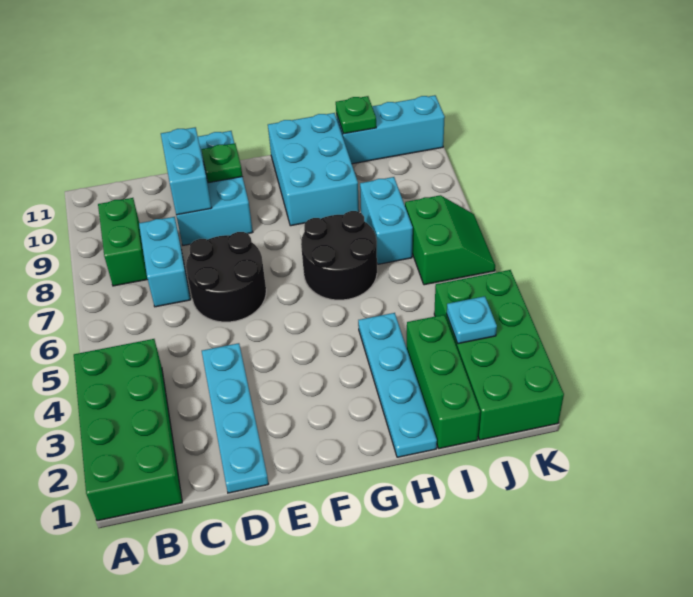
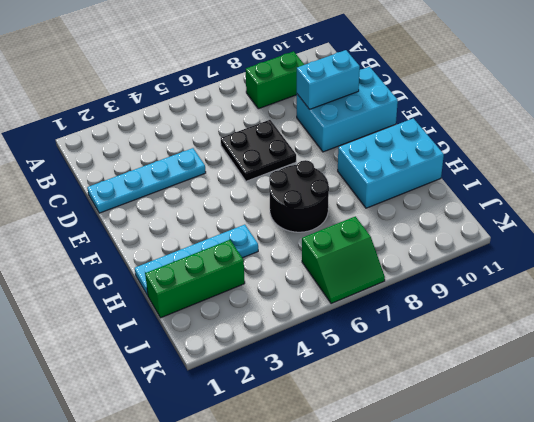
black 2x2 plate [221,120,296,181] -> black 2x2 round brick [186,232,266,322]
none -> green 2x4 brick [74,339,182,521]
none -> cyan 1x2 brick [139,217,191,307]
none -> cyan 1x2 brick [360,177,413,264]

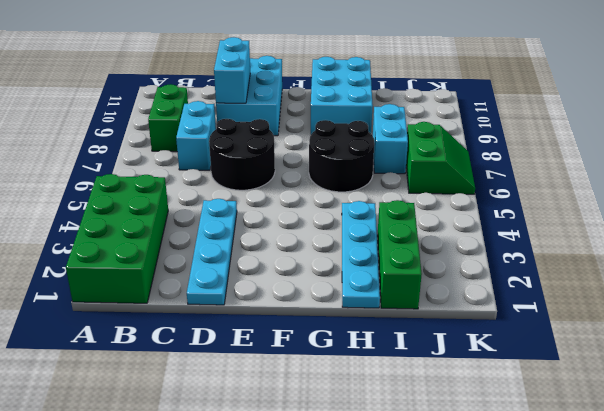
none -> cyan 1x3 brick [336,95,445,164]
none -> green 2x4 brick [434,270,564,440]
none -> green 1x1 plate [201,143,242,183]

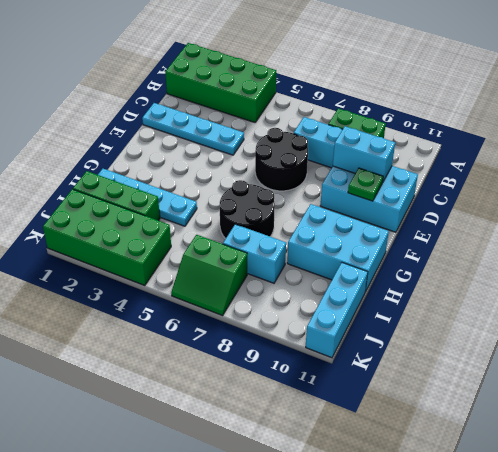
none -> green 1x1 plate [336,96,376,134]
none -> cyan 1x1 plate [447,296,497,344]

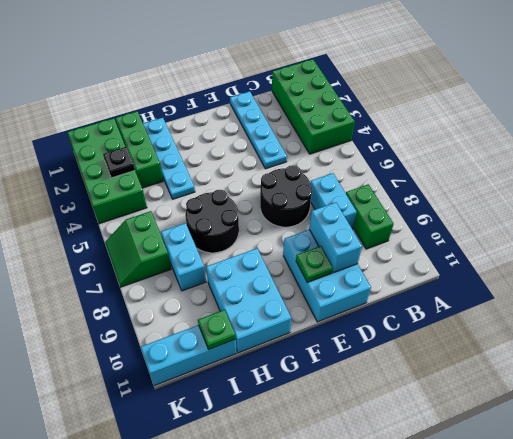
black 1x1 plate [103,147,135,178] -> cyan 1x1 plate [447,296,497,344]

